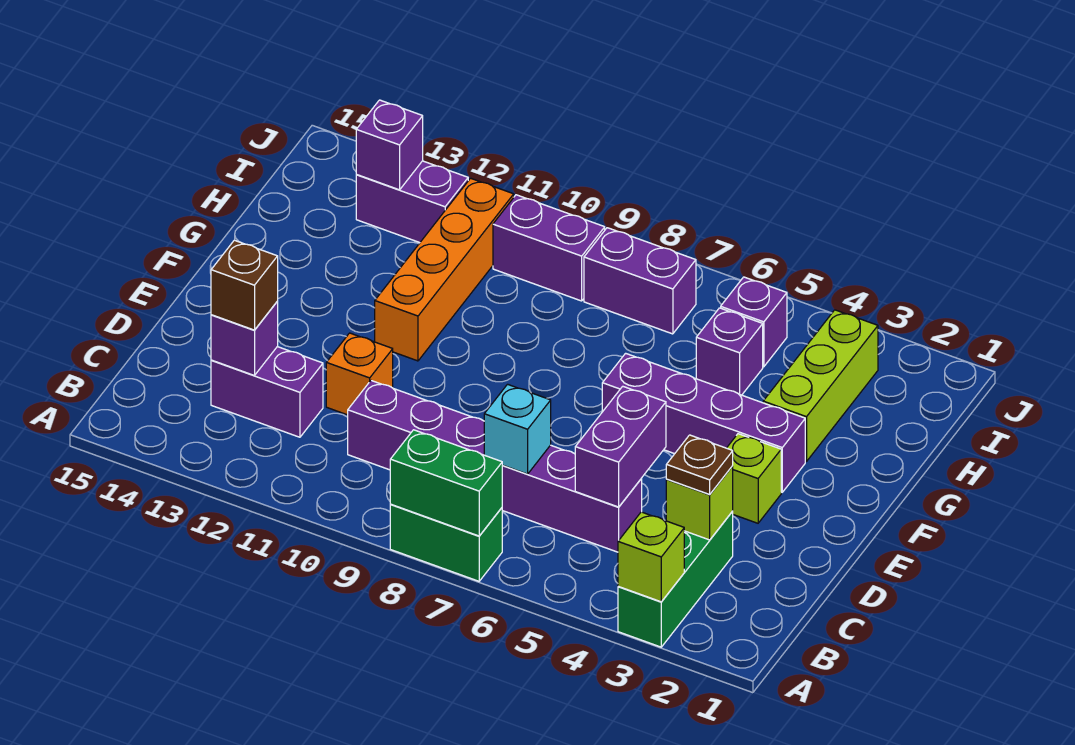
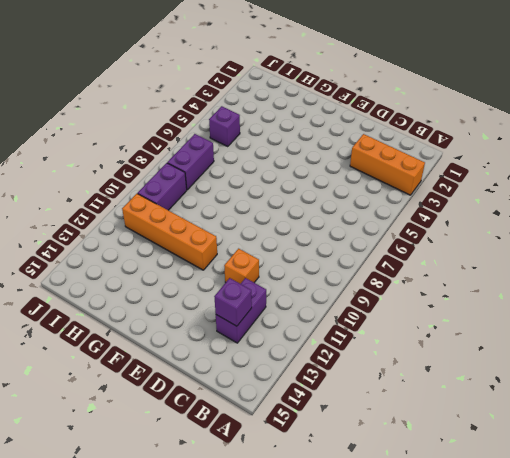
orange 1x3 brick [350,134,425,195] -> green 1x3 brick [618,512,733,647]
none -> green 1x2 brick [390,504,502,581]
none -> purple 1x6 brick [348,381,642,552]
none -> lime 1x1 brick [727,434,781,523]

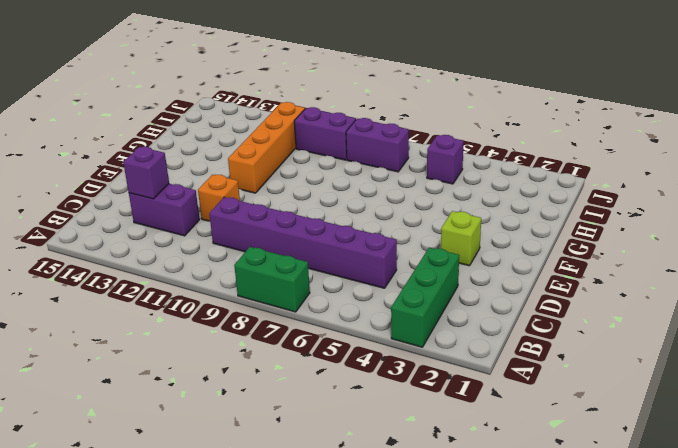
none -> purple 1x4 brick [602,353,805,492]
none -> lime 1x3 brick [763,310,878,462]
none -> purple 1x1 brick [696,308,763,395]

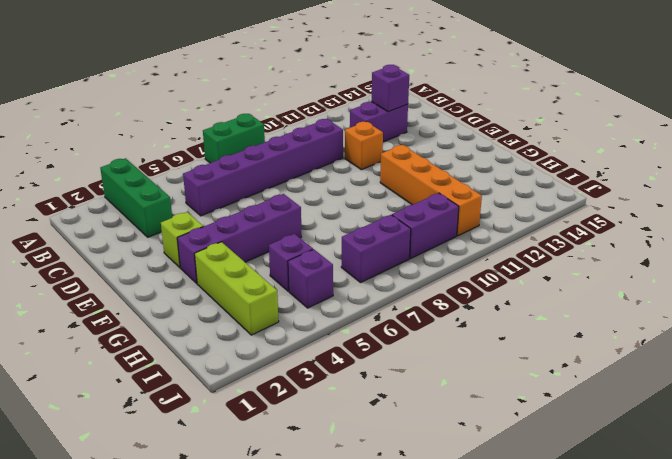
none -> purple 1x2 brick [356,161,468,243]
none -> lime 1x1 brick [618,512,684,602]
none -> green 1x2 brick [390,430,503,536]

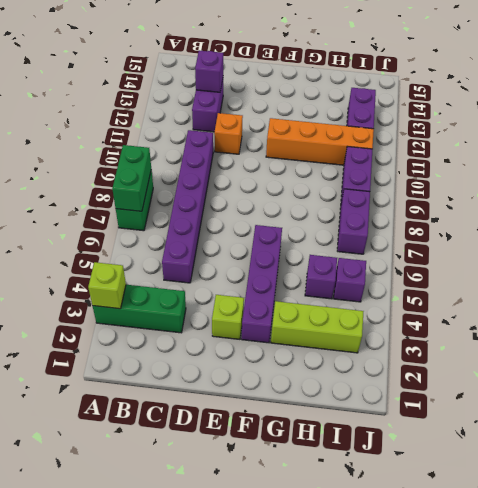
none -> lime 1x1 brick [666,466,733,540]
none -> purple 1x2 brick [575,386,666,507]
none -> cyan 1x1 brick [484,384,551,474]

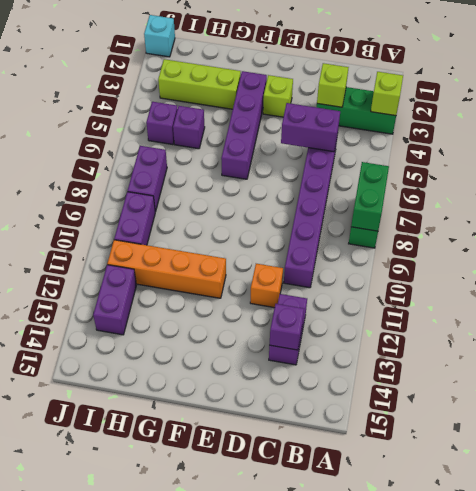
cyan 1x1 brick [144,15,175,57] -> cyan 1x1 brick moved to [484,384,551,474]
none -> purple 1x1 brick [356,100,423,190]
none -> brown 1x1 plate [666,435,733,494]
none -> brown 1x1 brick [211,240,278,330]

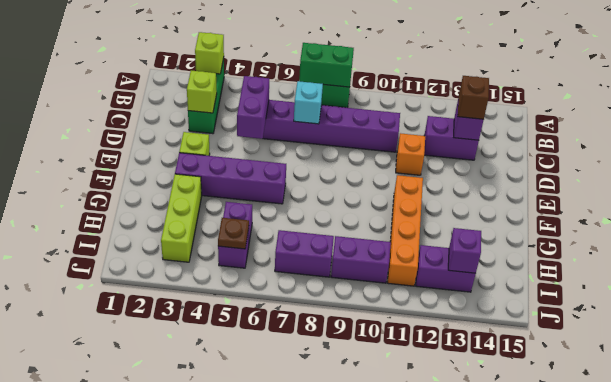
brown 1x1 plate [218,218,249,249] -> brown 1x1 plate moved to [666,435,733,494]

